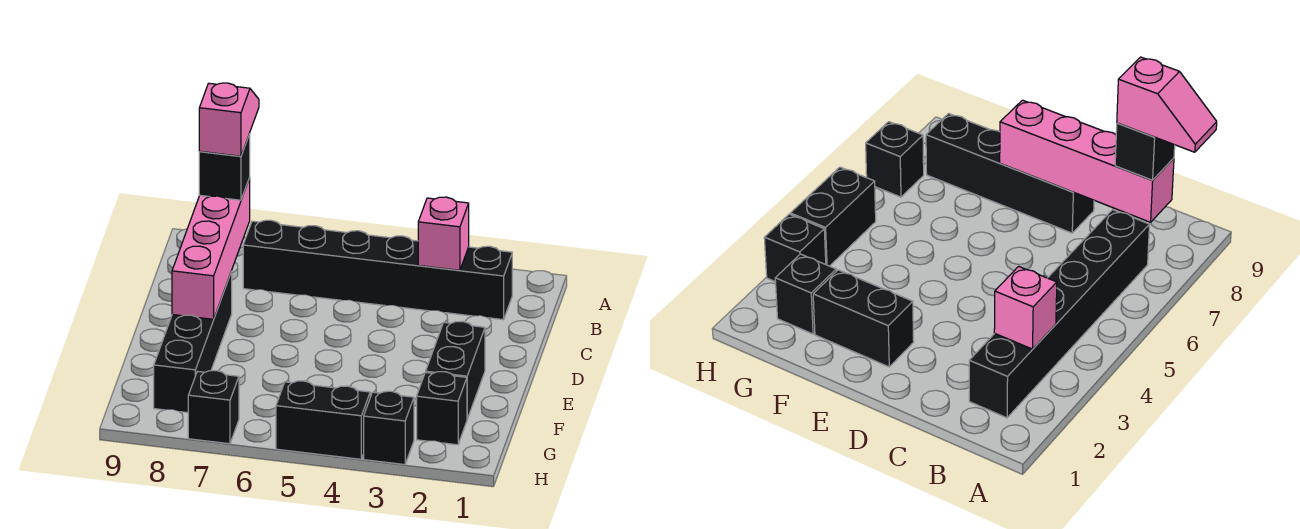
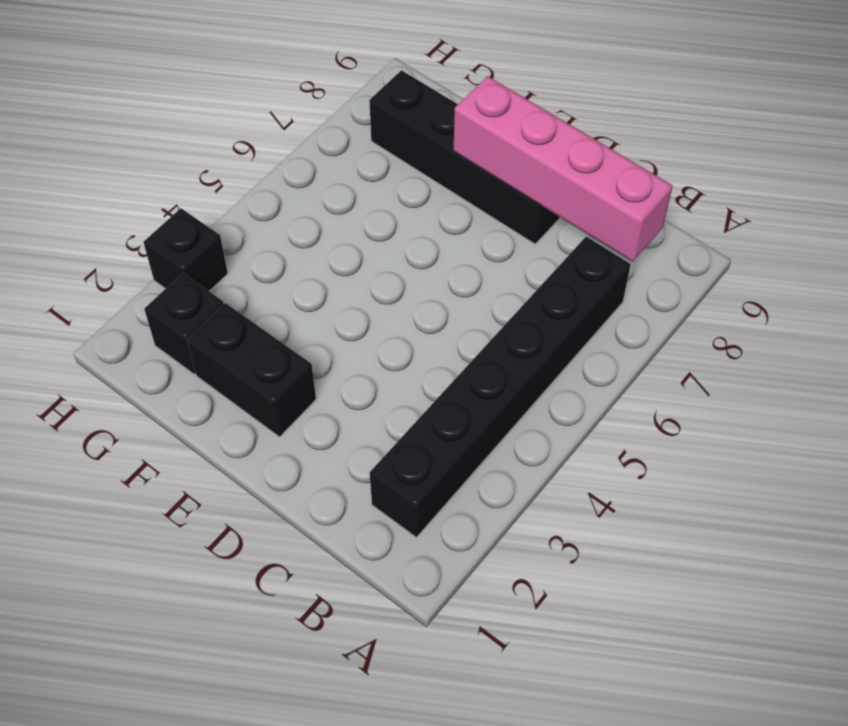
none -> black 1x2 brick [276,381,370,459]
none -> black 1x1 brick [188,371,239,444]

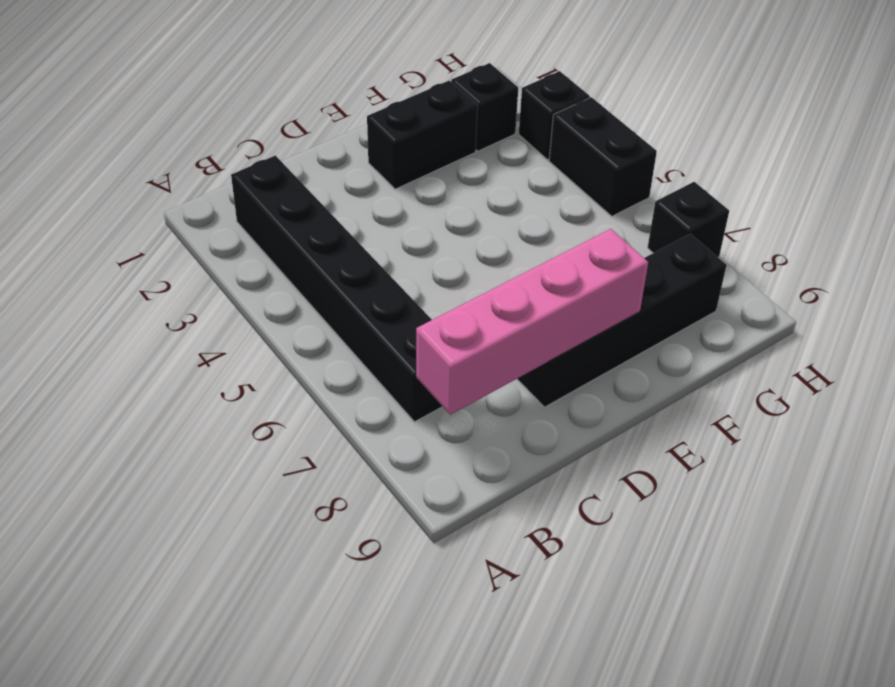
none -> pink 1x1 brick [418,197,469,270]
none -> black 1x1 brick [199,134,250,200]

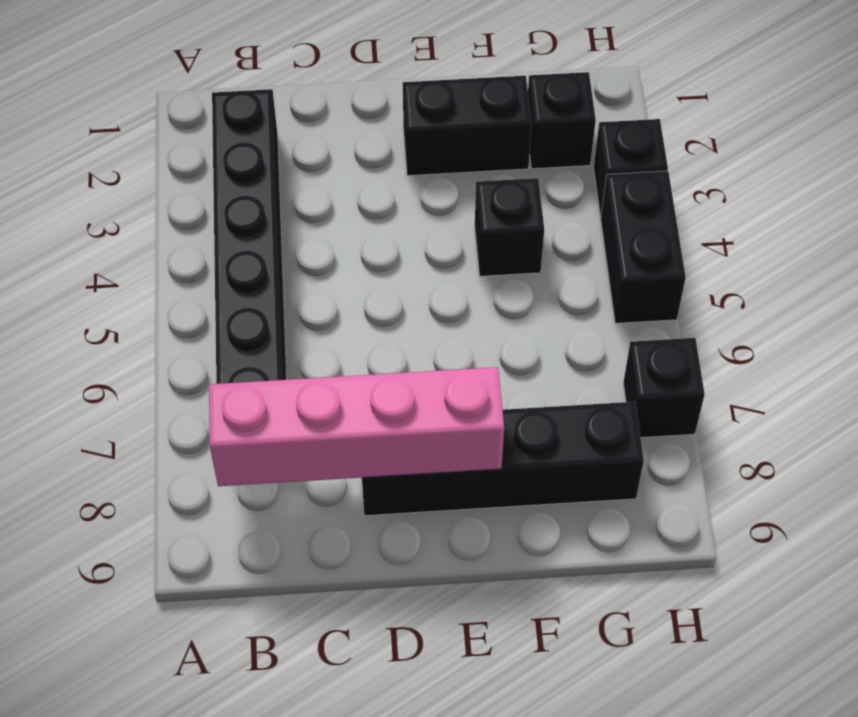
black 1x1 brick [475,178,544,276] -> black 1x1 brick moved to [199,134,250,200]
none -> pink 1x1 brick [418,197,469,270]
none -> pink 1x2 slope [199,83,259,156]

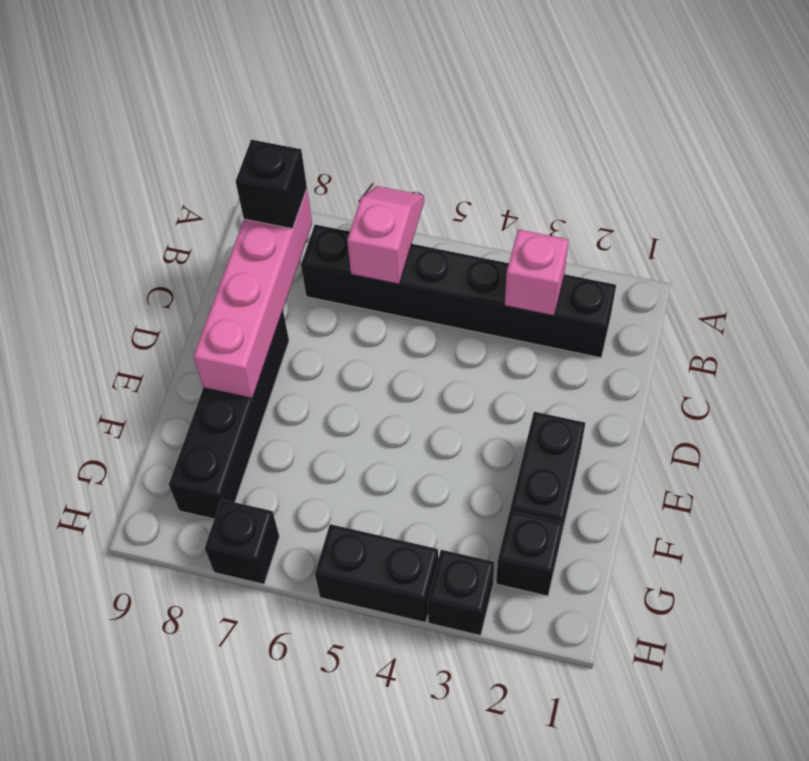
pink 1x2 slope [347,186,424,284] -> pink 1x2 slope moved to [199,83,259,156]

